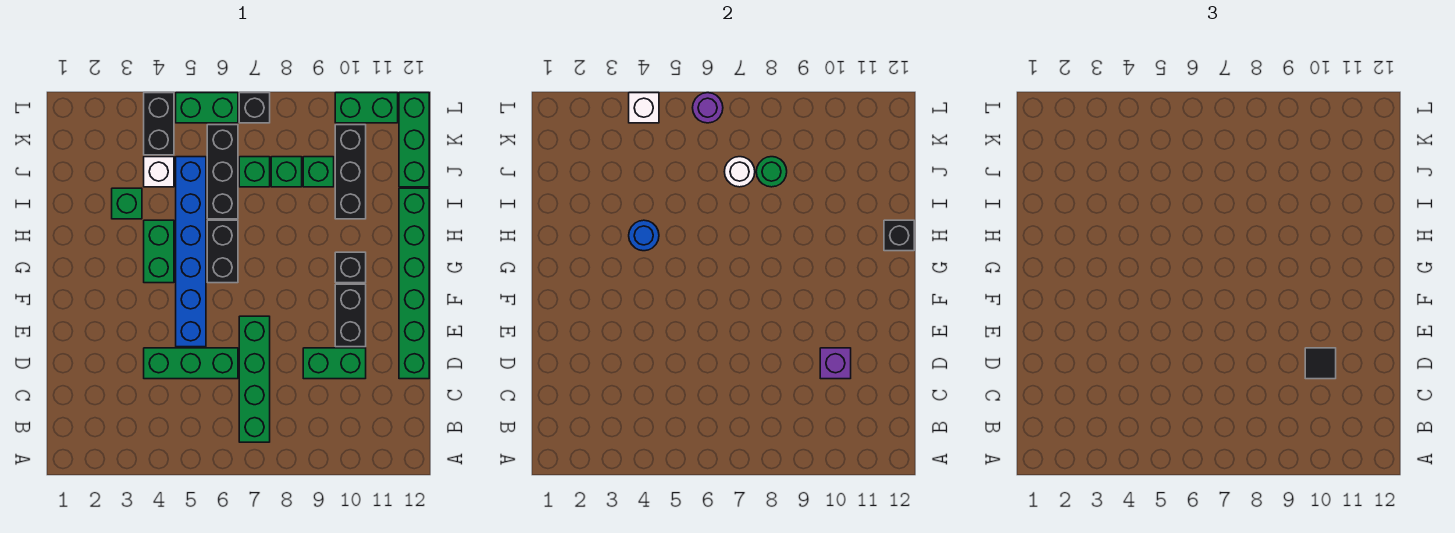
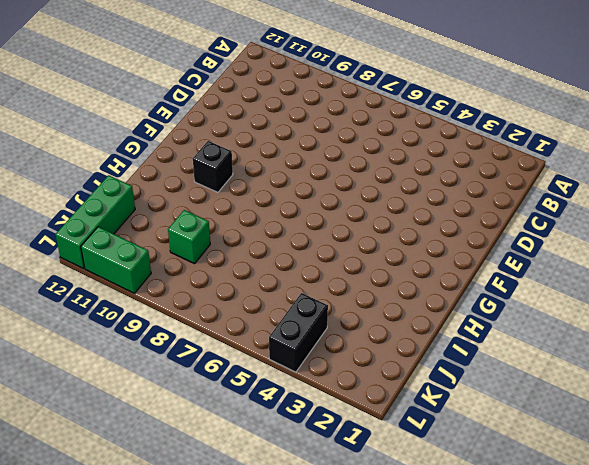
none -> green 1x4 brick [239,316,270,442]
none -> green 1x3 brick [144,348,238,379]
none -> green 1x2 brick [303,348,366,379]

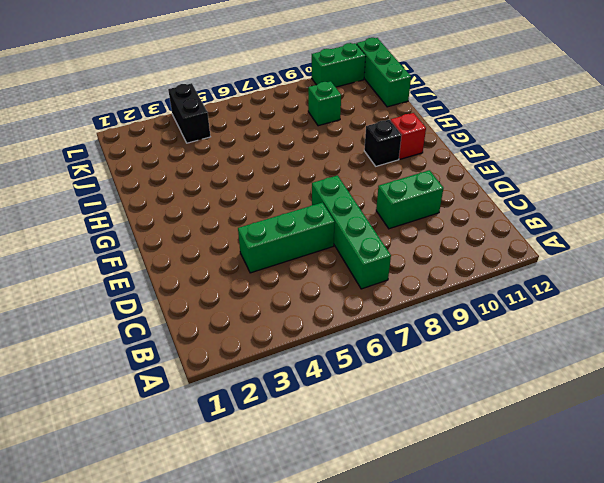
red 1x1 brick [391,113,426,159] -> none
none -> green 1x6 brick [399,188,429,379]
none -> blue 1x6 brick [176,157,206,347]
none -> black 1x2 brick [335,284,366,347]

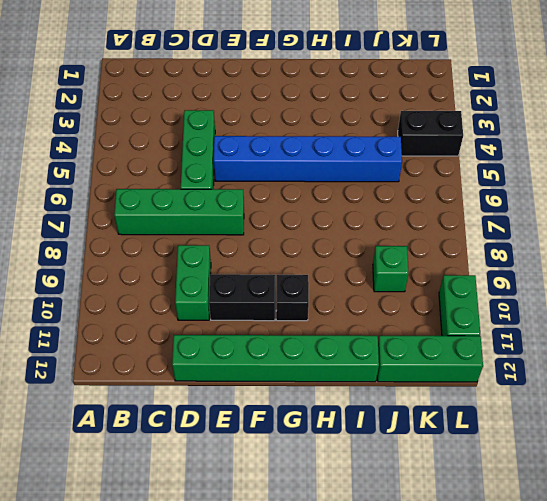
none -> green 1x2 brick [144,220,174,283]
none -> black 1x2 brick [207,220,238,283]
none -> green 1x1 brick [112,188,142,219]

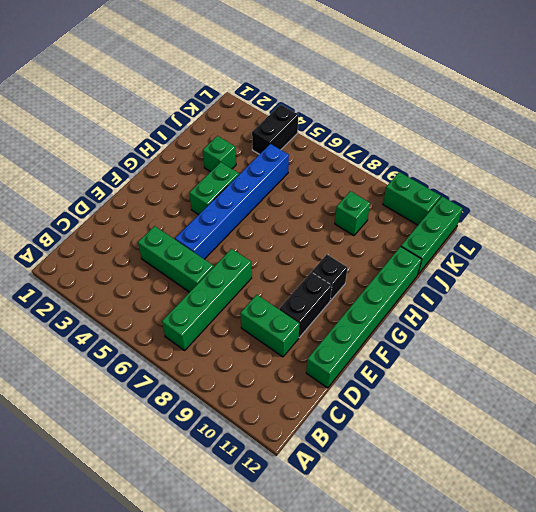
none -> black 1x2 brick [207,220,238,283]
none -> black 1x3 brick [207,125,238,219]
none -> black 1x3 brick [335,125,366,219]

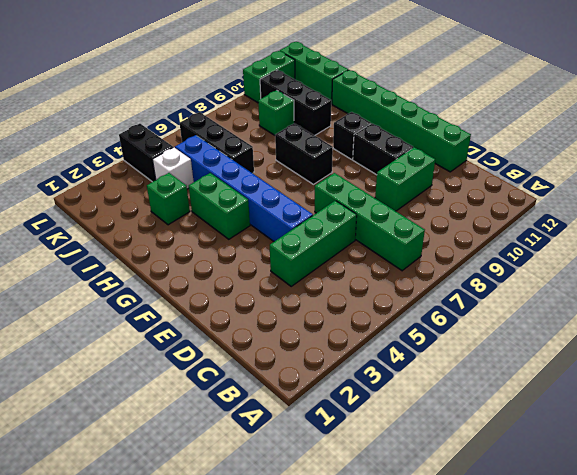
black 1x2 brick [275,123,333,184] -> black 1x2 brick moved to [207,220,238,283]
none -> green 1x1 brick [239,157,270,187]
none -> green 1x1 brick [271,157,302,187]
none -> green 1x2 brick [176,93,238,123]

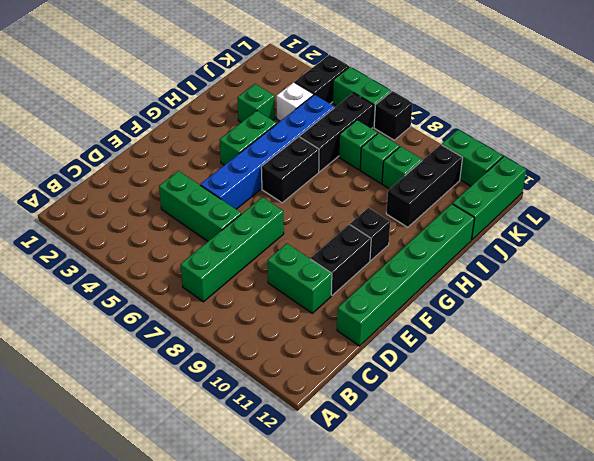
none -> purple 1x1 brick [820,348,851,379]
none -> blue 1x1 round brick [629,220,659,251]
none -> black 1x1 brick [884,220,914,251]

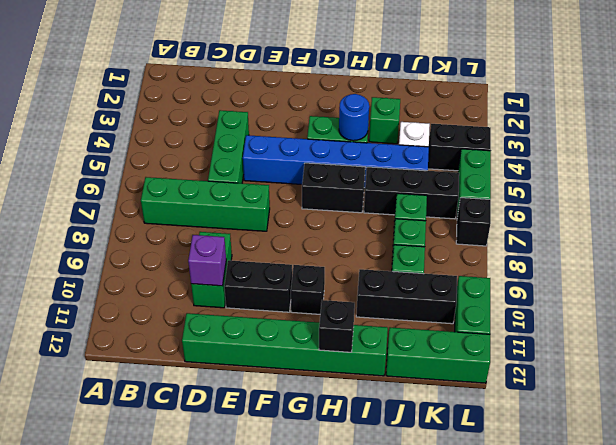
none -> white 1x1 round brick [724,157,755,187]
none -> green 1x1 round brick [756,157,787,187]
none -> white 1x1 brick [629,93,659,123]

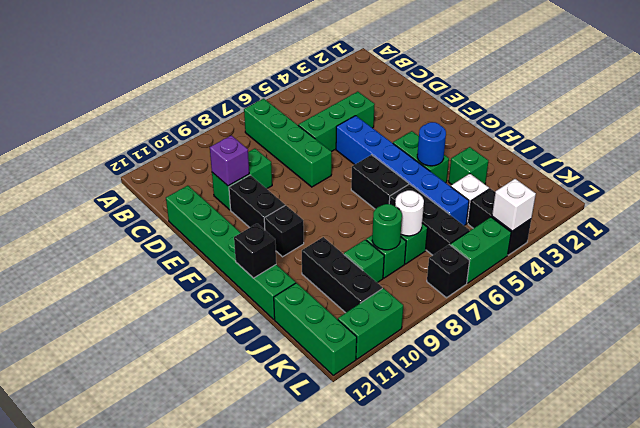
none -> purple 1x1 round brick [693,93,723,123]
none -> black 1x1 tile [1305,348,1336,379]

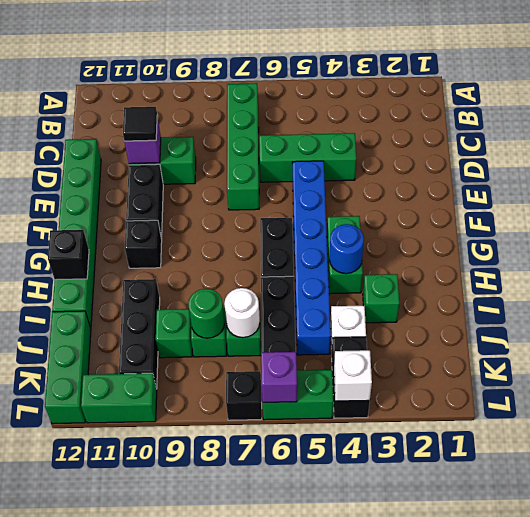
purple 1x1 brick [261,352,297,402] -> purple 1x1 round brick [693,93,723,123]

